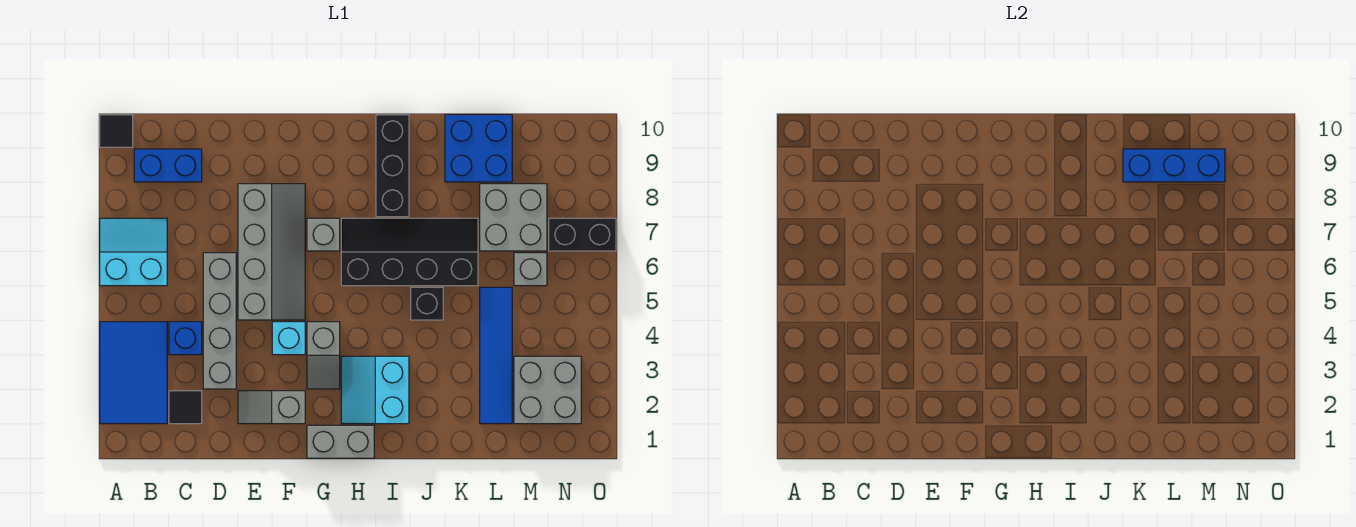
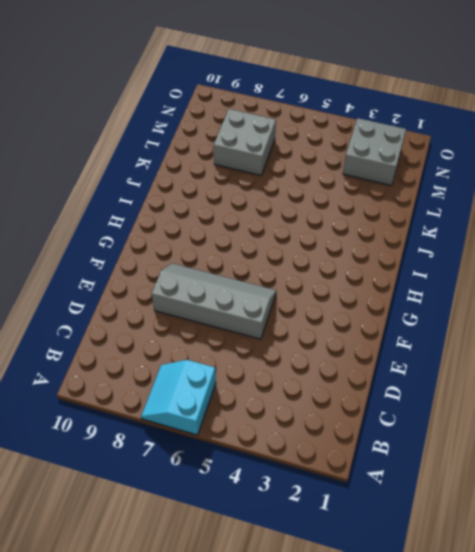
none -> blue 2x3 tile [100,322,167,424]
none -> black 1x1 tile [100,115,133,147]
none -> blue 1x2 brick [134,149,202,182]

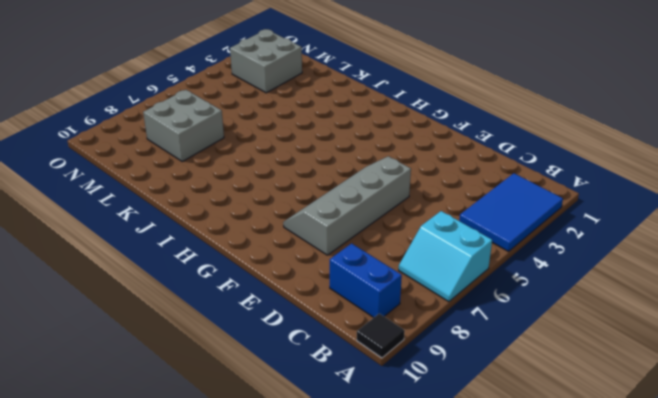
none -> black 1x1 tile [169,391,202,424]
none -> blue 1x1 brick [169,322,202,355]
none -> grey 1x4 brick [203,253,236,389]

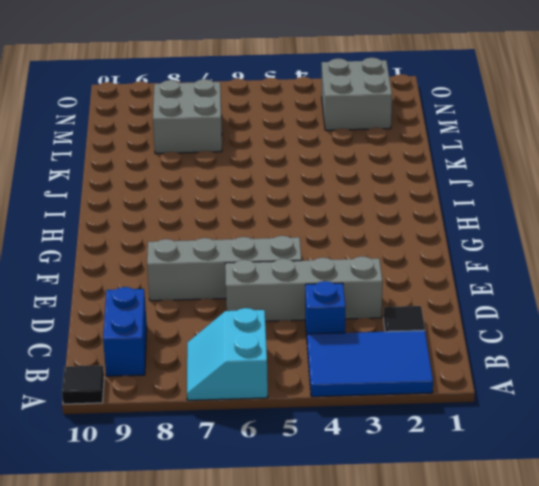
none -> grey 1x2 slope [238,391,305,424]
none -> cyan 1x1 brick [272,322,305,355]
none -> grey 1x2 brick [307,425,374,458]

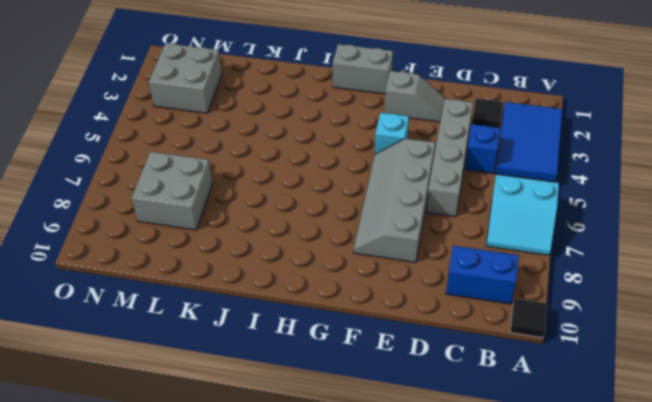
none -> grey 1x2 slope [307,322,340,389]
none -> grey 1x1 brick [307,218,340,251]
none -> cyan 2x2 slope [341,356,409,424]

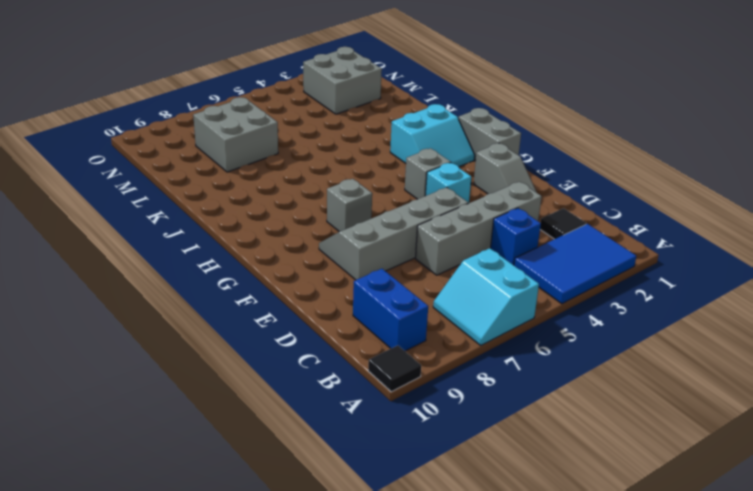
none -> black 2x4 slope [341,218,478,286]
none -> black 1x3 brick [376,115,409,217]
none -> black 1x1 brick [411,287,443,320]

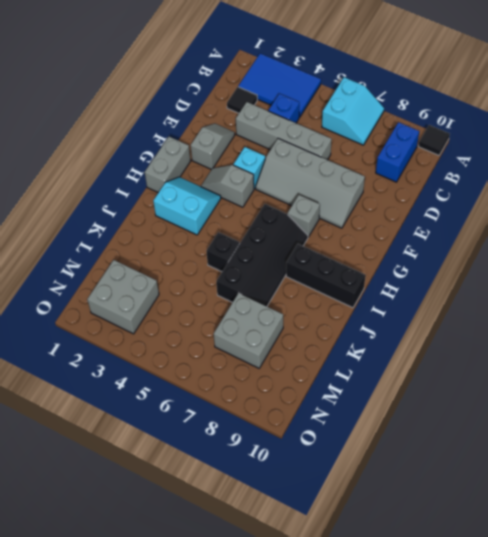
none -> blue 2x2 brick [445,115,512,182]
none -> blue 1x4 tile [480,287,512,424]
none -> grey 1x1 brick [514,253,547,286]

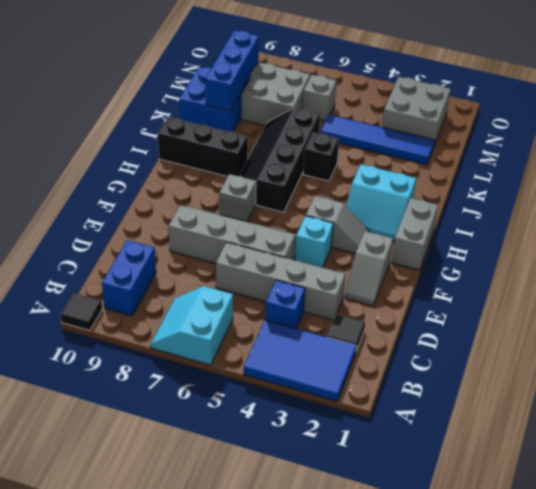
none -> black 1x2 brick [549,218,616,251]

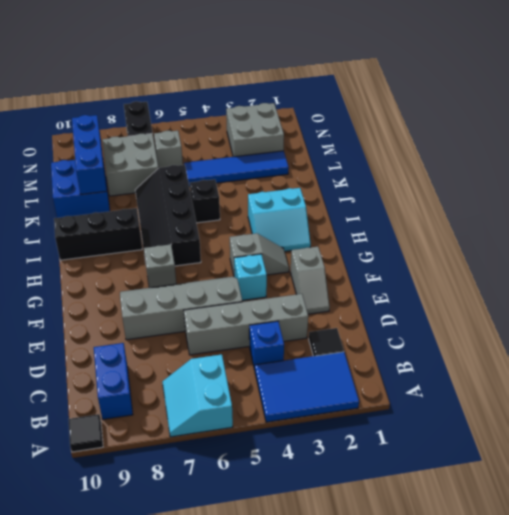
none -> grey 1x2 brick [307,425,374,458]

